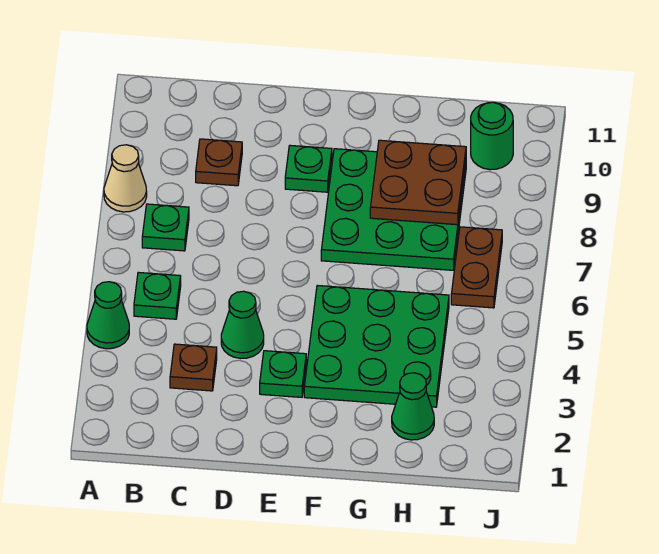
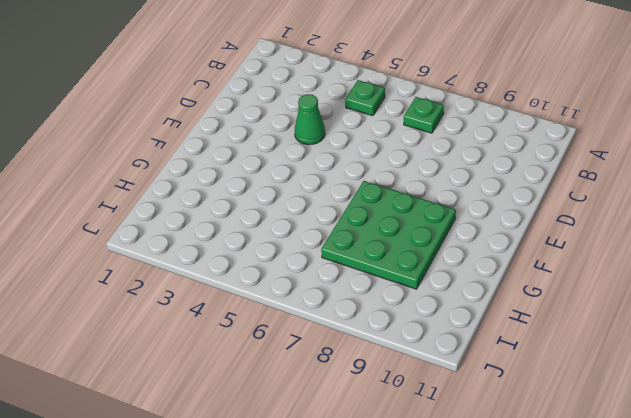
none -> green 1x1 cone [87,282,129,349]
none -> tan 1x1 cone [104,145,147,212]
none -> brown 1x1 plate [170,344,217,391]

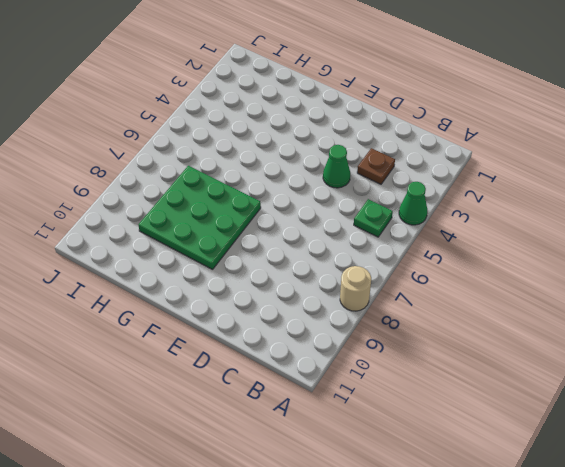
tan 1x1 round brick [340,266,371,311] -> tan 1x1 cone [104,145,147,212]
none -> green 1x1 plate [142,204,189,251]
none -> brown 1x1 plate [196,139,242,186]
none -> green 1x1 plate [260,351,306,397]

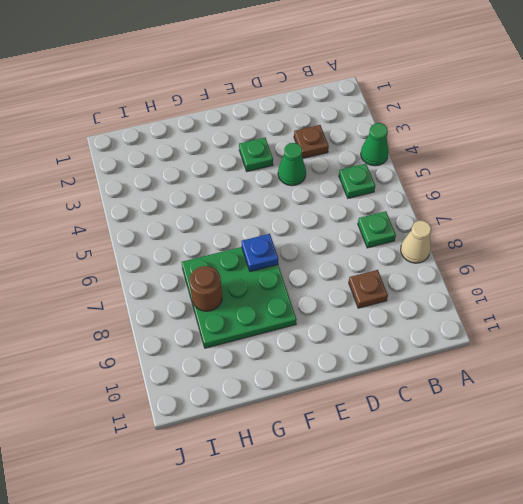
blue 1x1 plate [241,234,278,271] -> none
brown 1x1 round brick [189,266,222,311] -> brown 2x2 plate [370,140,466,225]
none -> green 1x1 plate [285,145,332,192]
none -> green 3x3 plate [304,285,449,407]
none -> green 1x1 cone [392,373,434,440]

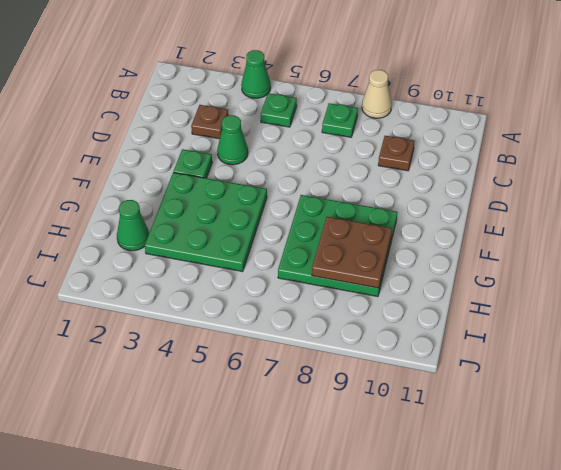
none -> green 1x1 plate [285,145,332,192]
none -> brown 1x2 plate [451,227,502,308]
none -> green 1x1 round brick [471,102,513,170]

